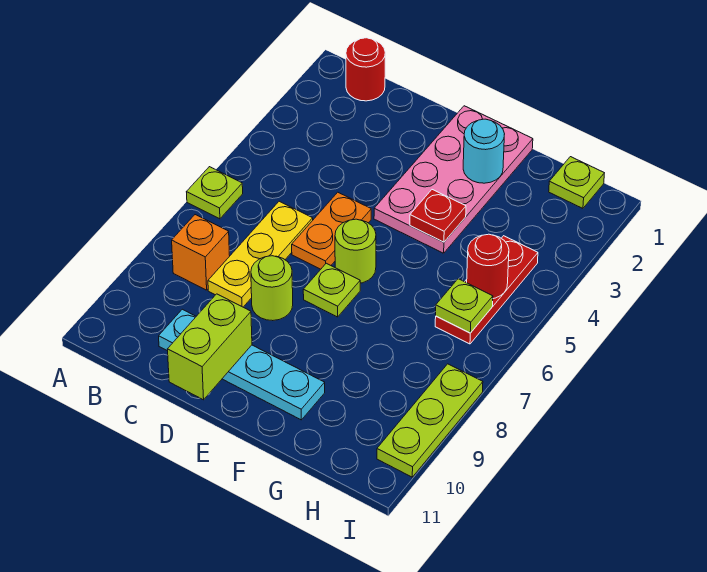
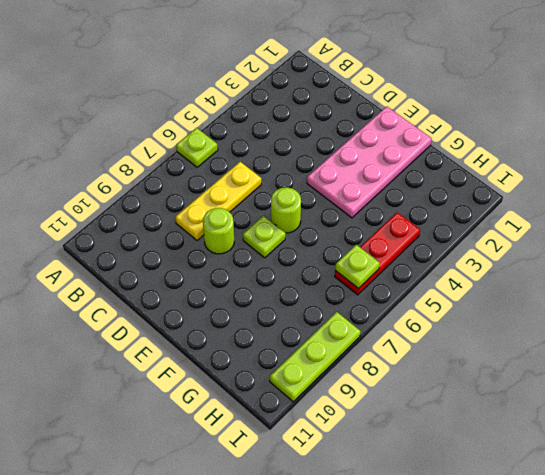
none -> red 1x1 round brick [346,38,385,101]
none -> orange 1x1 brick [172,215,230,290]
none -> cyan 1x4 plate [159,309,325,420]

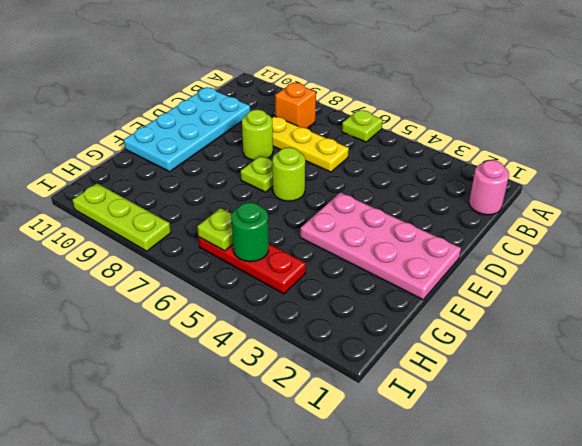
pink 1x1 round brick [469,160,509,215] -> red 1x1 round brick [346,38,385,101]
cyan 2x4 plate [124,87,250,172] -> cyan 1x4 plate [159,309,325,420]
green 1x1 round brick [231,202,269,262] -> red 1x1 round brick [467,234,509,299]
none -> orange 1x2 plate [292,192,371,269]
none -> lime 1x1 plate [549,157,604,208]
none -> lime 1x2 brick [168,294,252,400]

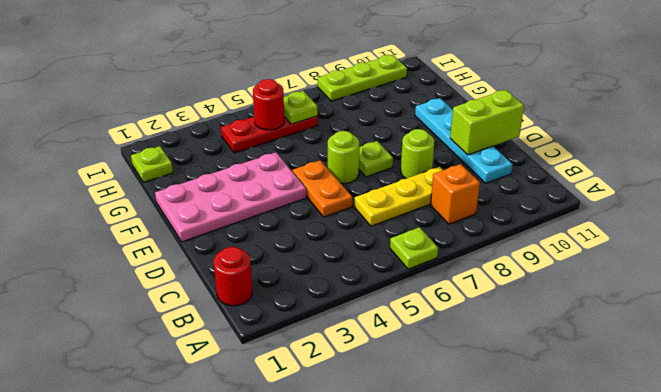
orange 1x2 plate [293,160,352,217] -> orange 1x2 plate turned to [292,192,371,269]
none -> cyan 1x1 round brick [463,119,504,183]
none -> red 1x1 plate [410,190,466,242]

